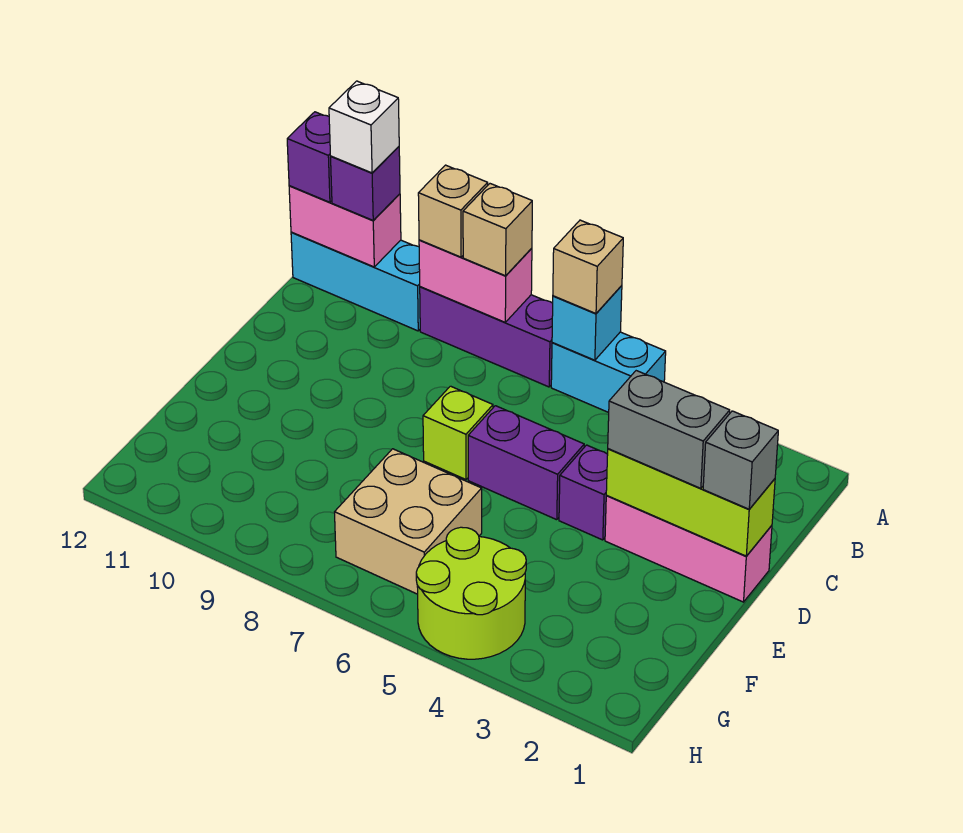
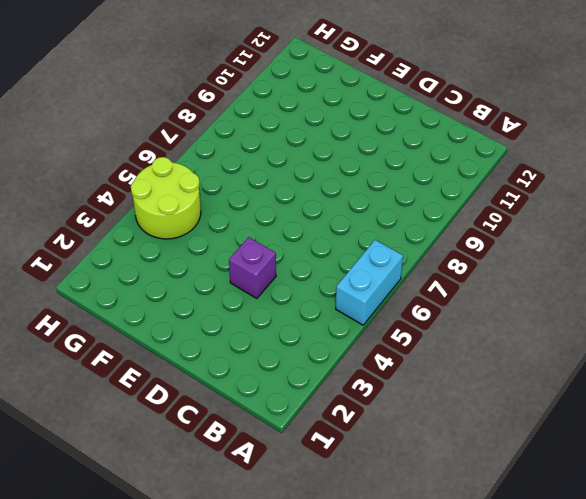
none -> purple 1x3 brick [420,287,553,387]
none -> cyan 1x3 brick [291,232,420,331]
none -> pink 1x3 brick [605,496,772,602]

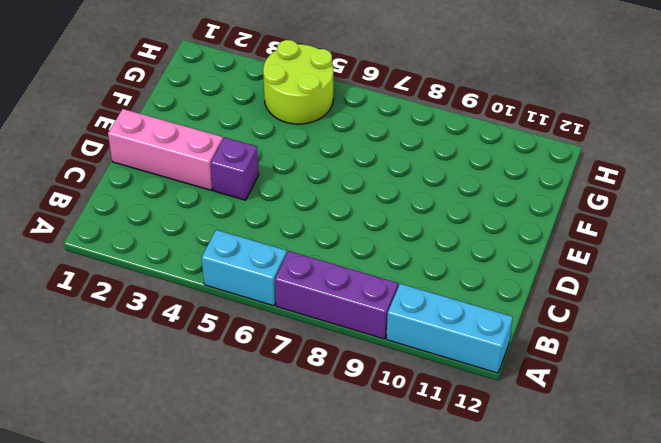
none -> purple 1x2 brick [468,406,584,520]
none -> lime 1x1 brick [423,386,493,479]
none -> tan 2x2 brick [335,449,482,594]

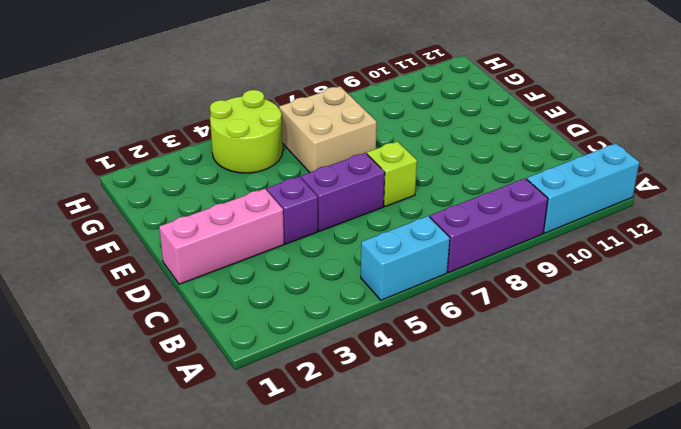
none -> cyan 1x1 brick [552,286,622,360]
none -> pink 1x2 brick [419,240,532,322]
none -> pink 1x2 brick [289,186,401,267]

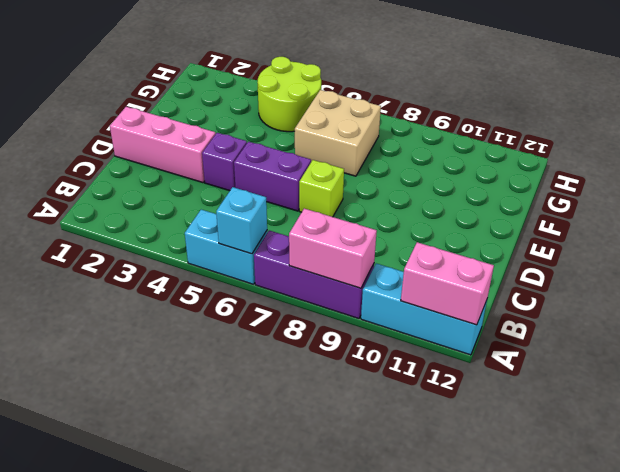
none -> lime 1x3 brick [606,449,775,556]
none -> tan 1x1 brick [553,220,623,313]
none -> tan 1x1 brick [463,184,532,276]

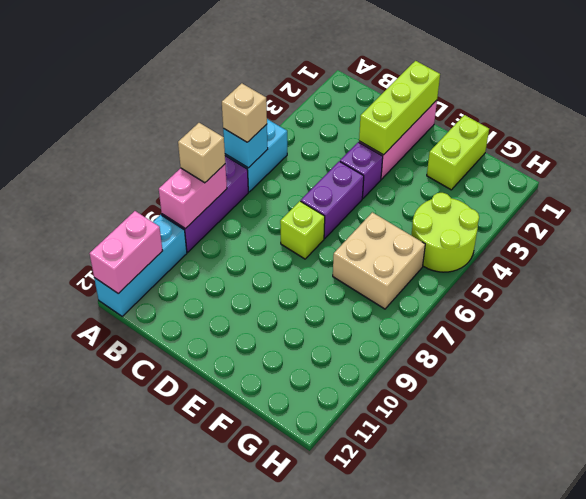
lime 1x2 brick [427,115,489,190] -> none
none -> tan 1x1 brick [418,165,488,257]
none -> purple 1x1 brick [331,147,400,220]
none -> purple 1x1 brick [287,112,332,202]

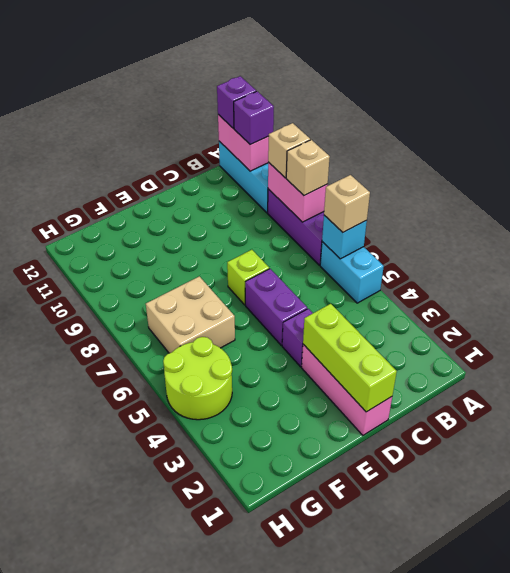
none -> grey 1x1 brick [703,411,778,509]
none -> grey 1x2 brick [608,371,730,488]
none -> white 1x1 brick [329,81,399,173]

